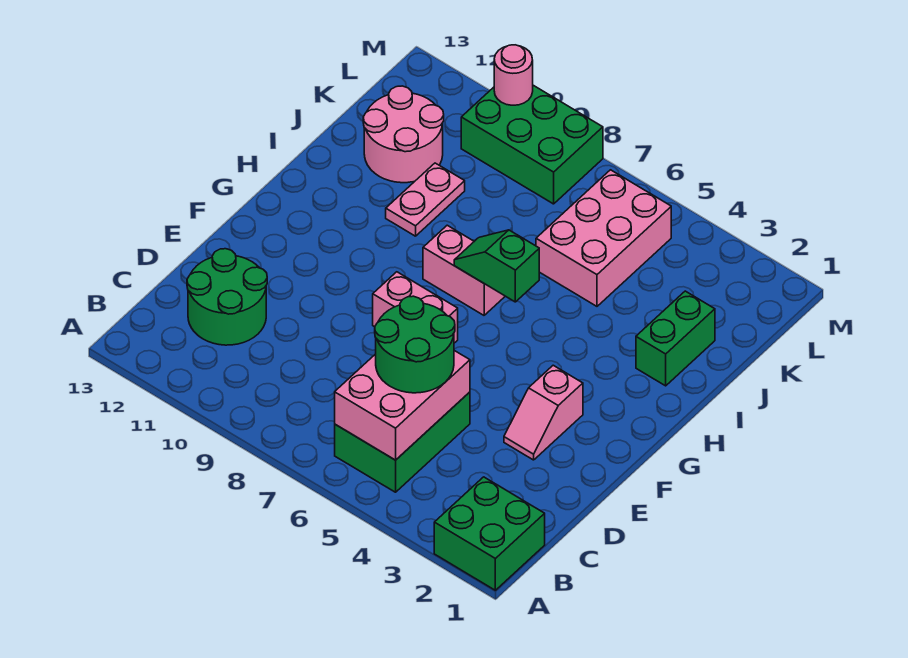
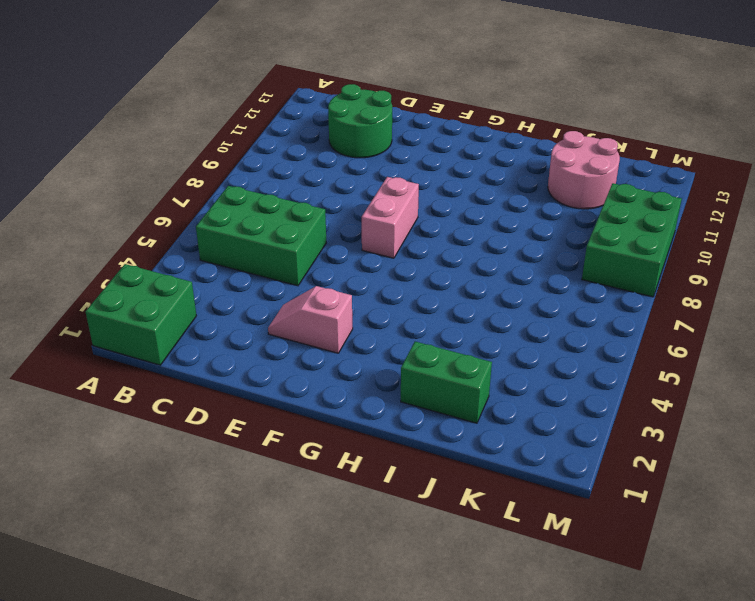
none -> pink 1x2 brick [423,225,505,315]
none -> pink 1x2 plate [386,163,465,236]
none -> pink 2x3 brick [536,170,671,306]

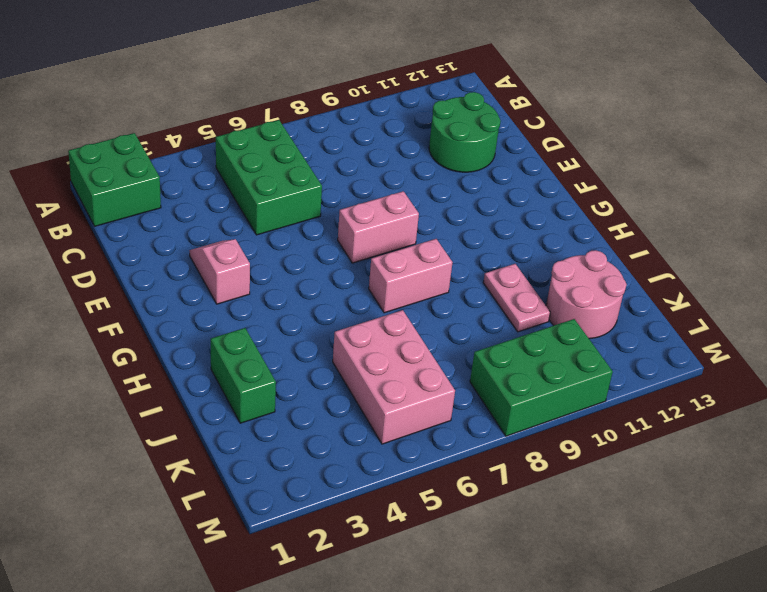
none -> pink 2x3 brick [335,351,470,460]
none -> green 1x2 slope [454,230,539,302]
none -> pink 1x1 round brick [494,45,533,105]

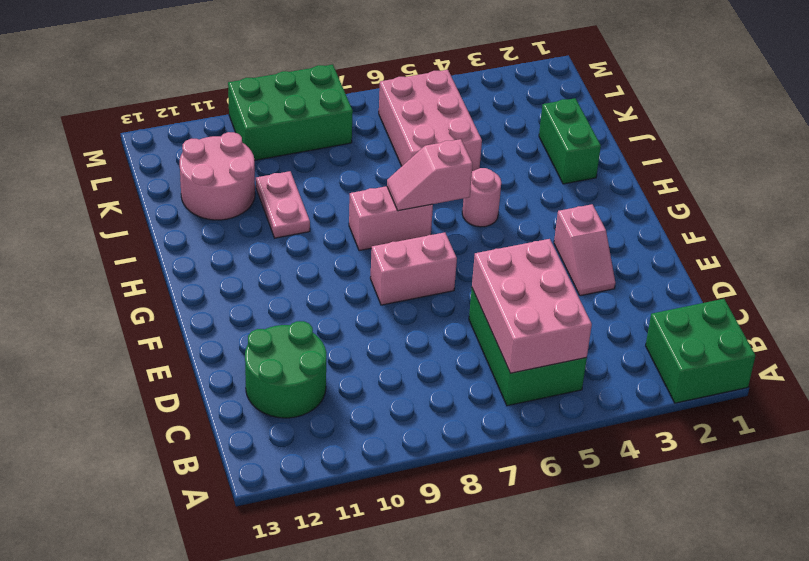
pink 1x1 round brick [462,168,501,227] -> pink 1x1 round brick moved to [494,45,533,105]
pink 1x2 slope [387,139,473,211] -> green 1x2 slope [454,230,539,302]
none -> green 2x2 round brick [375,296,455,393]

